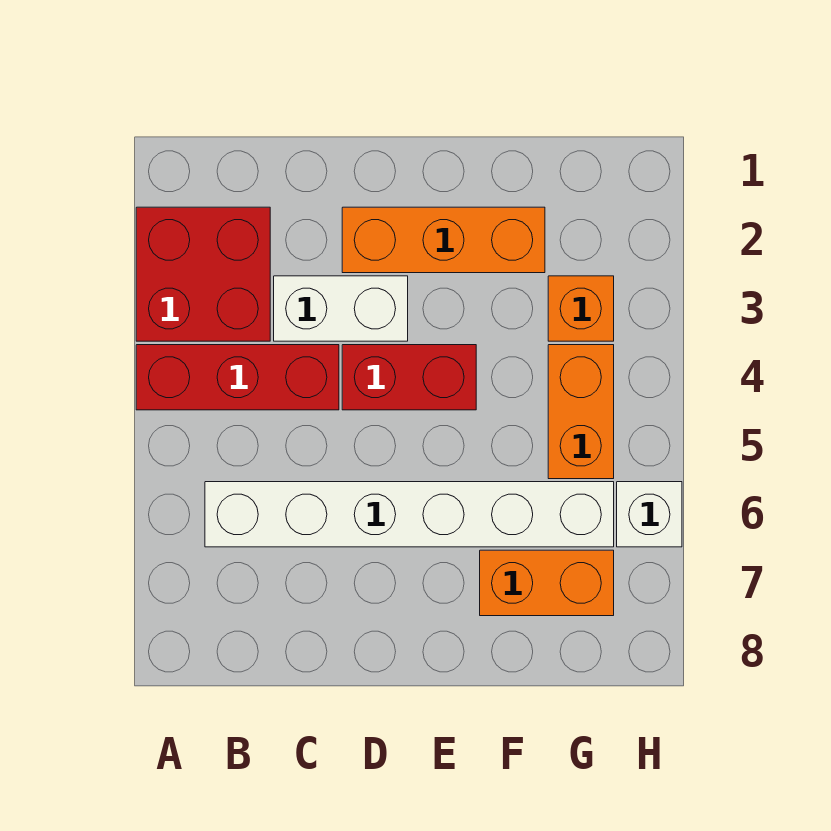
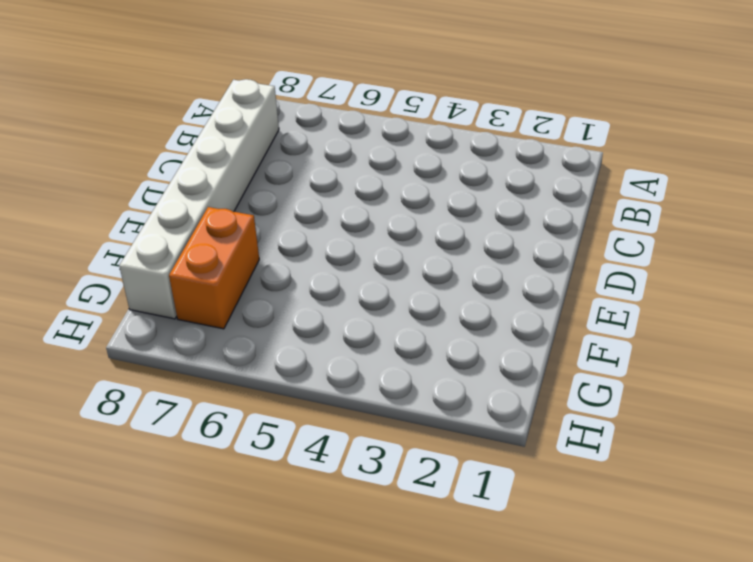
white 1x6 brick [119,79,279,319] -> white 1x6 brick moved to [205,482,614,547]
none -> red 2x2 brick [136,207,270,341]
none -> red 1x3 brick [136,345,339,410]

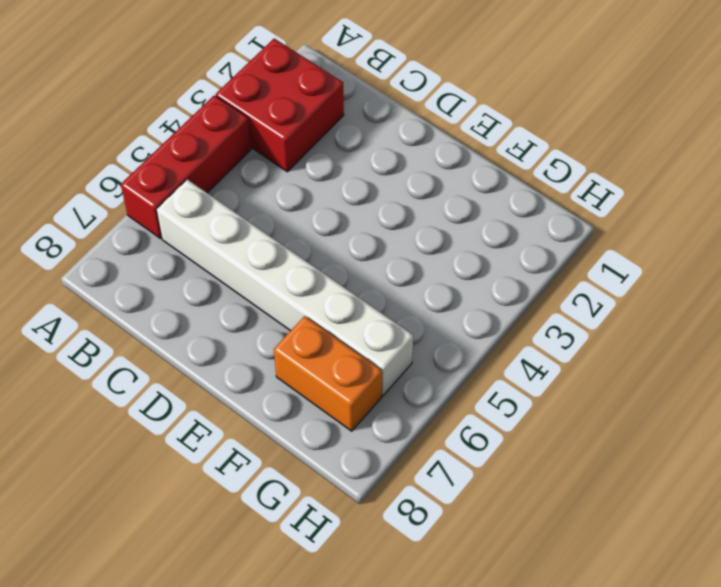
red 1x3 brick [121,95,251,238] -> red 1x3 brick turned to [136,345,339,410]
none -> white 1x2 brick [274,276,408,341]
none -> orange 1x3 brick [342,207,545,273]

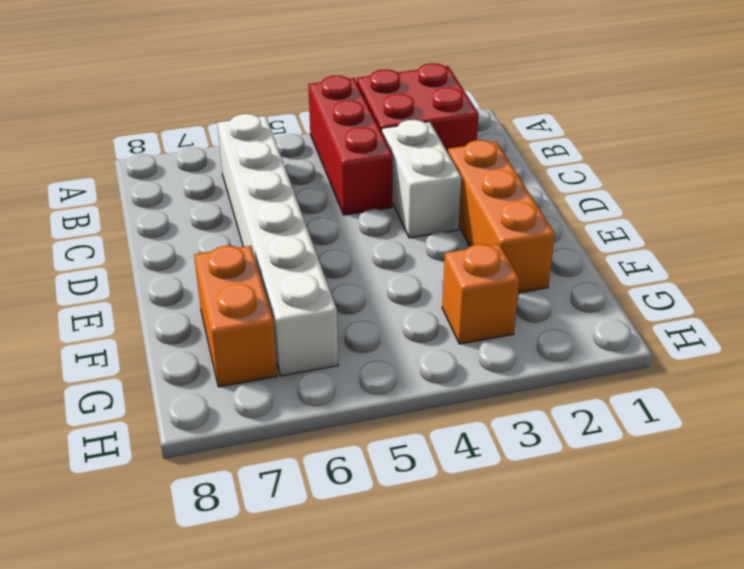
none -> red 1x2 brick [342,345,476,410]
none -> orange 1x2 brick [548,345,614,479]

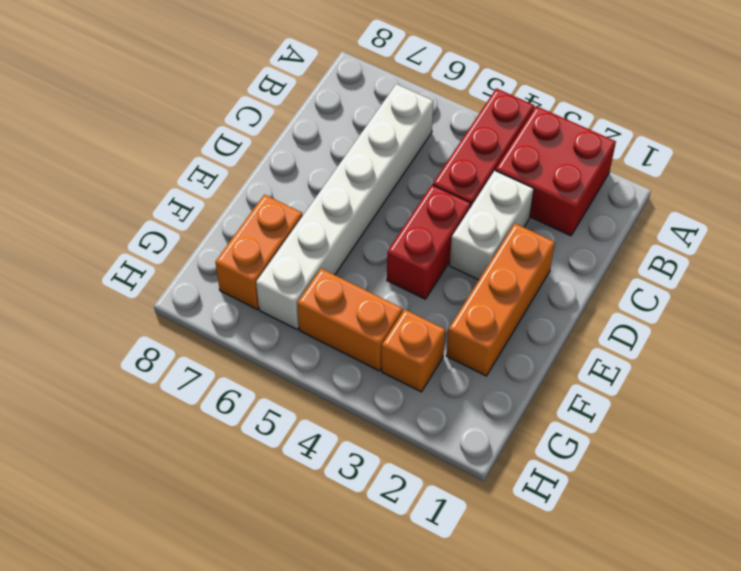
none -> white 1x1 brick [617,482,682,547]

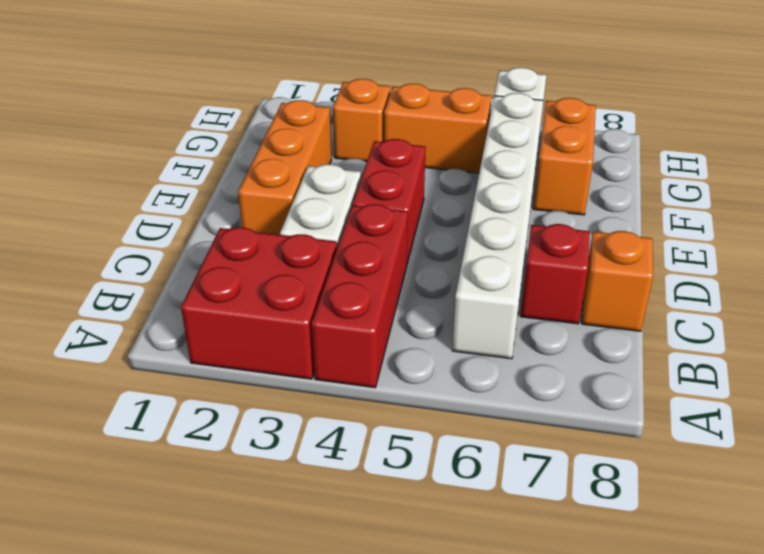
red 1x1 brick [520,224,590,324] -> none
orange 1x1 brick [582,231,653,331] -> none

